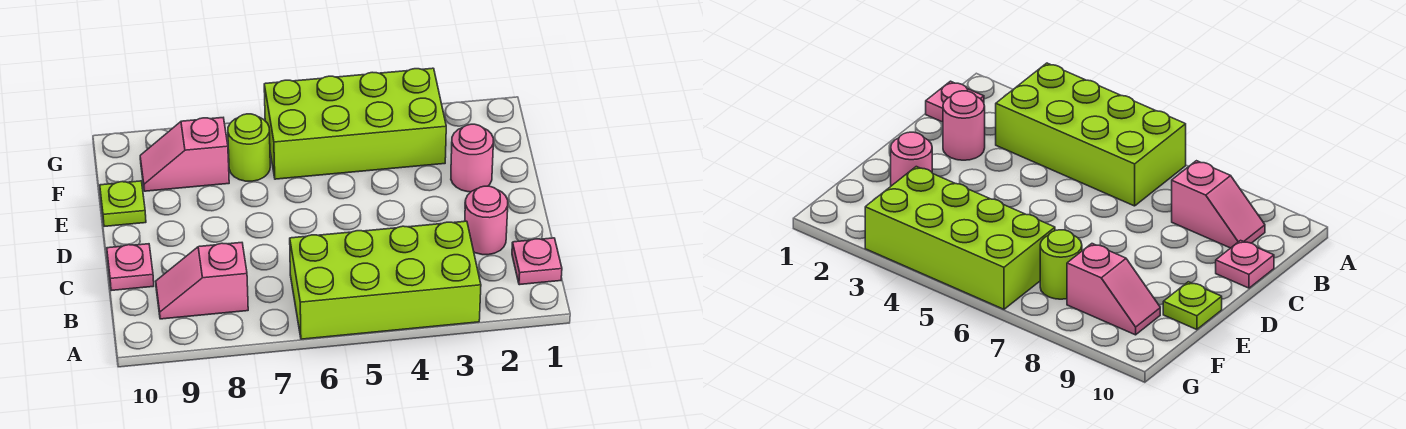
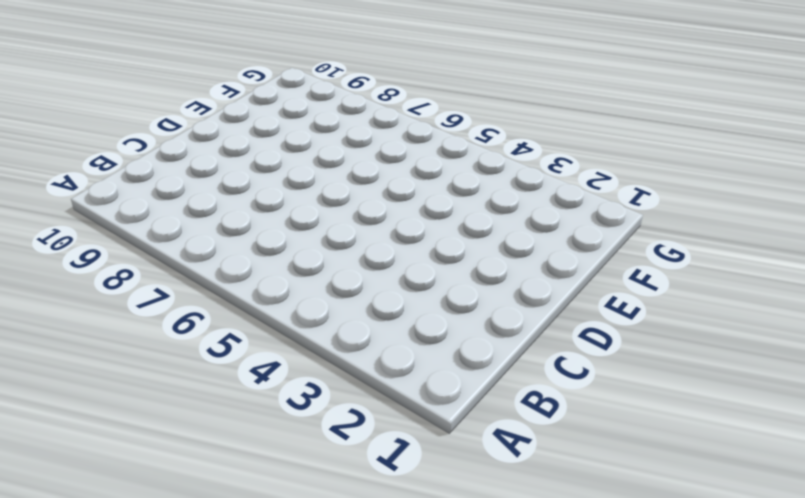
none -> lime 2x4 brick [290,221,481,339]
none -> pink 1x1 plate [512,238,562,285]

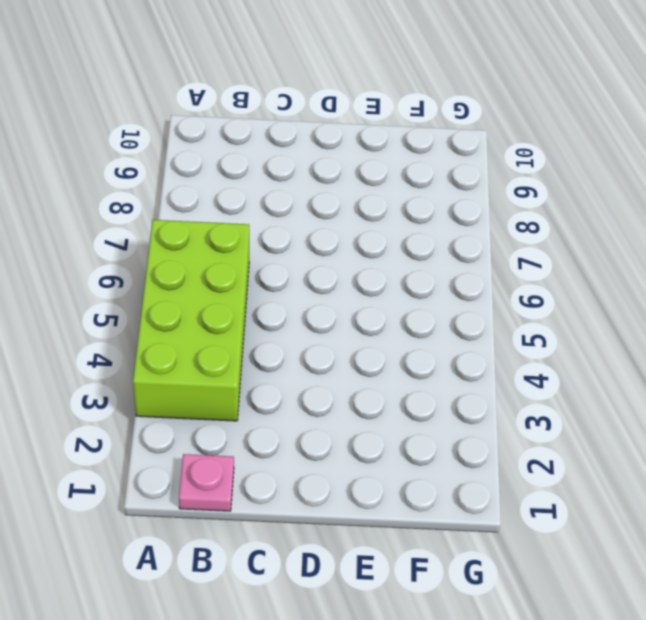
none -> pink 1x2 slope [156,243,248,319]
none -> pink 1x1 round brick [465,186,508,255]

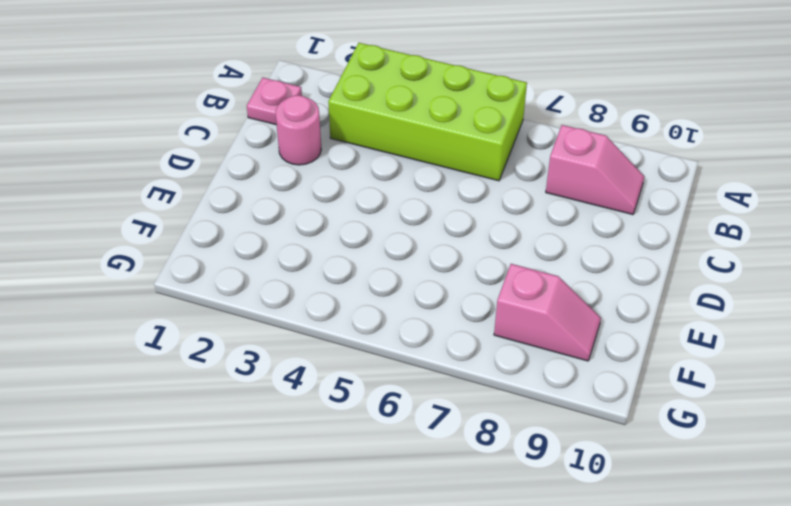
none -> pink 1x1 plate [107,244,154,291]
none -> pink 1x1 round brick [451,124,493,192]

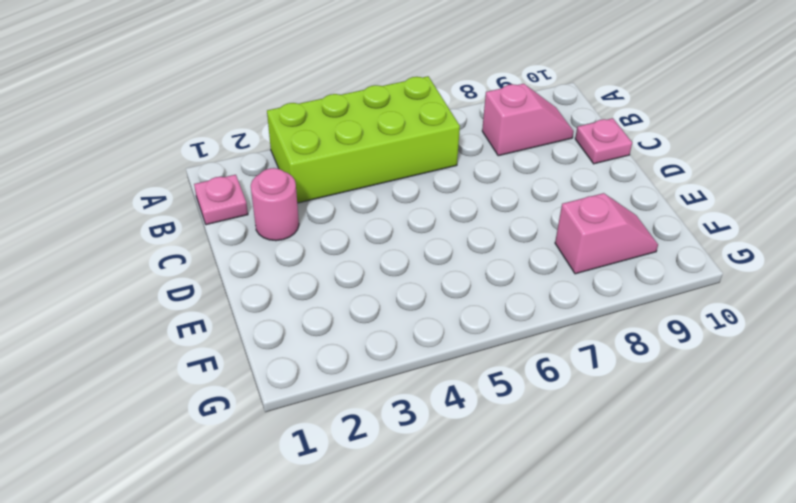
none -> pink 1x1 round brick [451,124,493,192]
none -> lime 1x1 plate [100,181,146,226]

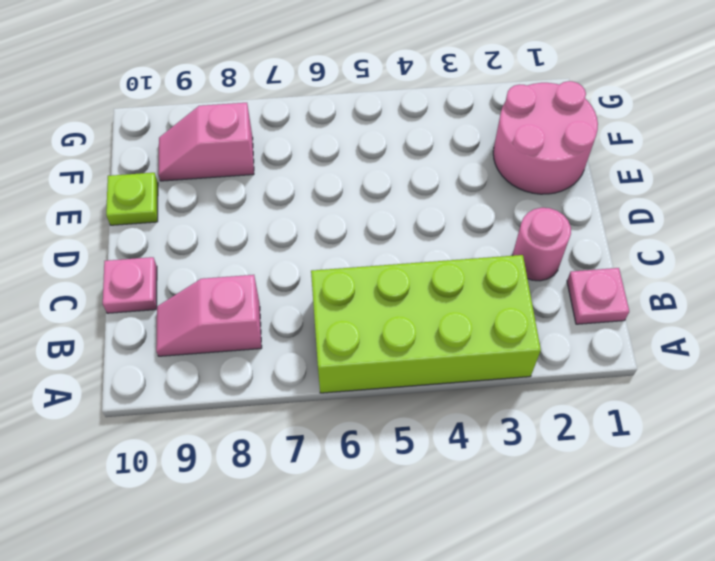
pink 2x2 round brick [493,81,598,194] -> pink 1x1 round brick [451,124,493,192]
none -> lime 2x4 brick [264,68,446,179]
none -> lime 1x1 round brick [228,114,270,181]

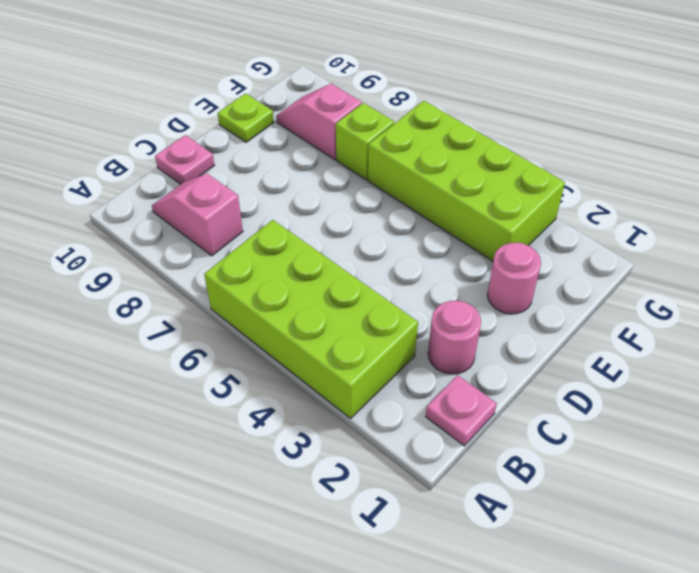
lime 1x1 brick [336,103,394,180] -> lime 1x1 round brick [228,114,270,181]

